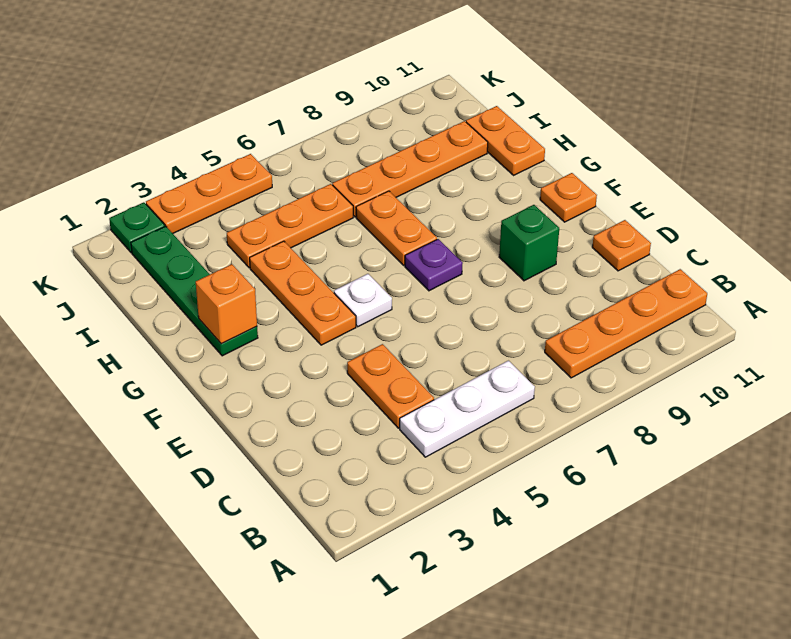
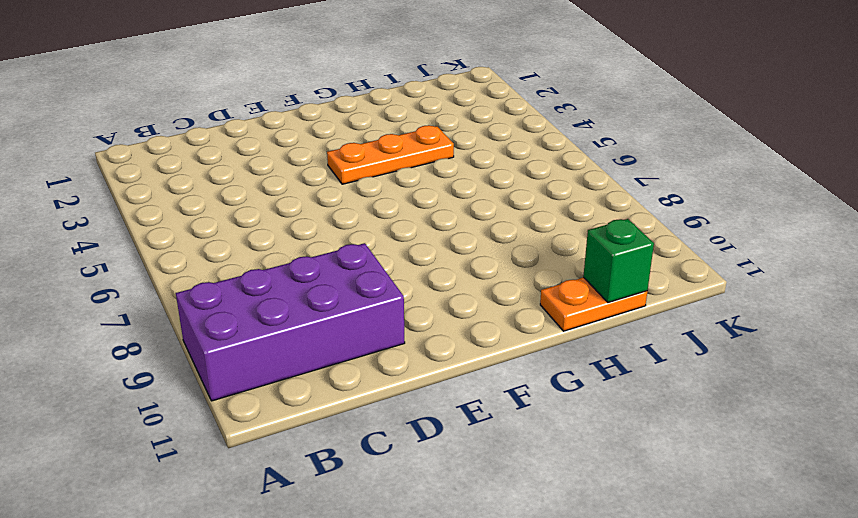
purple 2x4 brick [176,243,405,401] -> orange 1x4 plate [545,269,707,378]
green 1x1 brick [583,219,654,302] -> green 1x1 brick moved to [499,205,559,281]
none -> white 1x3 plate [400,361,535,457]
none -> orange 1x2 plate [347,344,434,428]
none -> orange 1x1 plate [592,220,651,271]

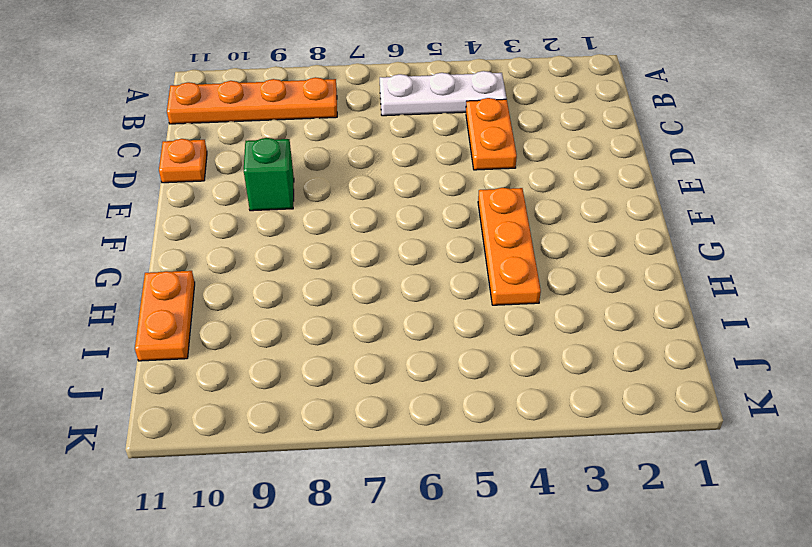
none -> white 1x1 plate [334,274,392,327]
none -> purple 1x1 plate [405,239,463,291]
none -> orange 1x1 plate [540,173,597,222]

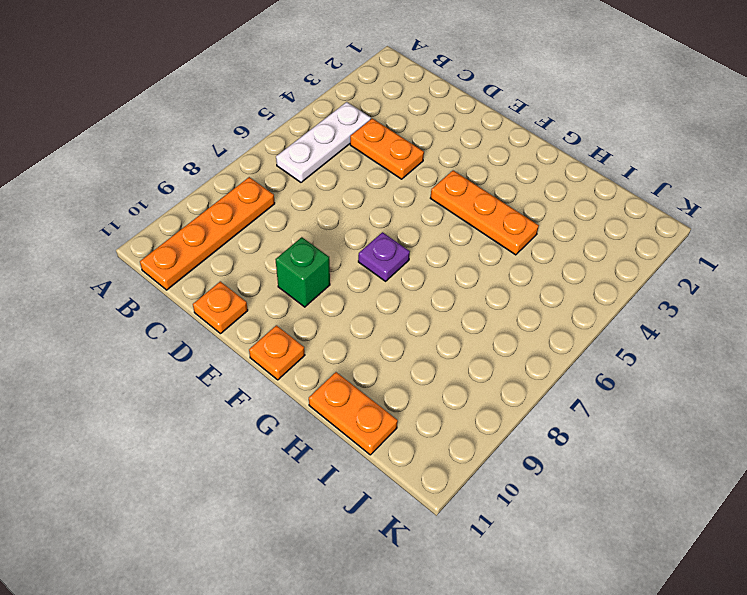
none -> white 1x1 plate [334,274,392,327]
none -> green 1x4 plate [131,226,258,356]
none -> orange 1x2 plate [356,191,437,265]

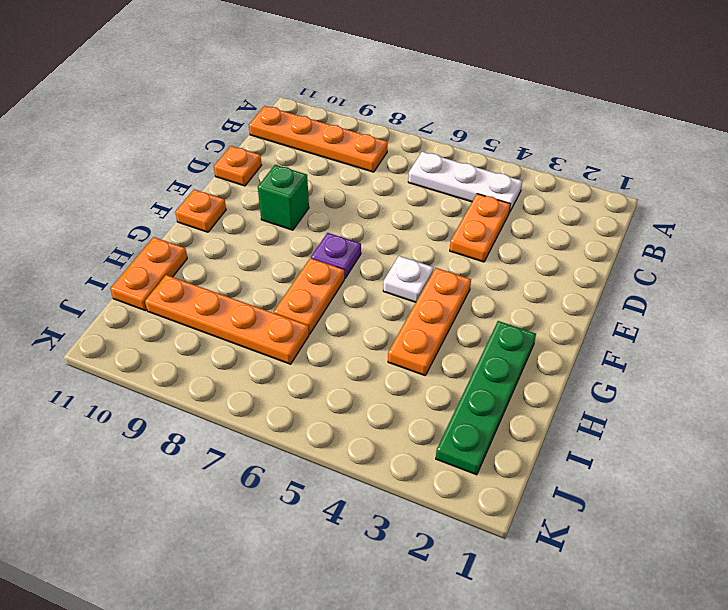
none -> orange 1x3 plate [227,184,353,268]
none -> green 1x1 plate [109,202,165,253]
none -> orange 1x3 plate [146,154,272,233]

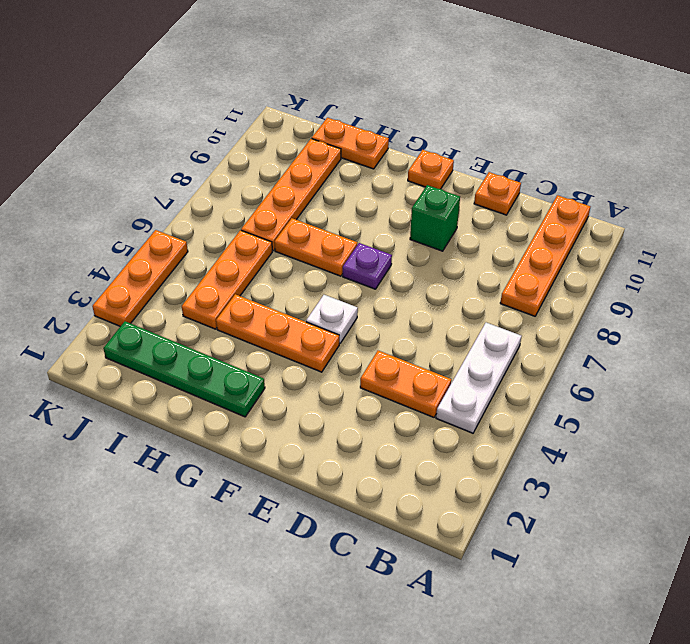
none -> green 1x1 plate [109,202,165,253]
none -> orange 1x1 brick [196,264,257,344]

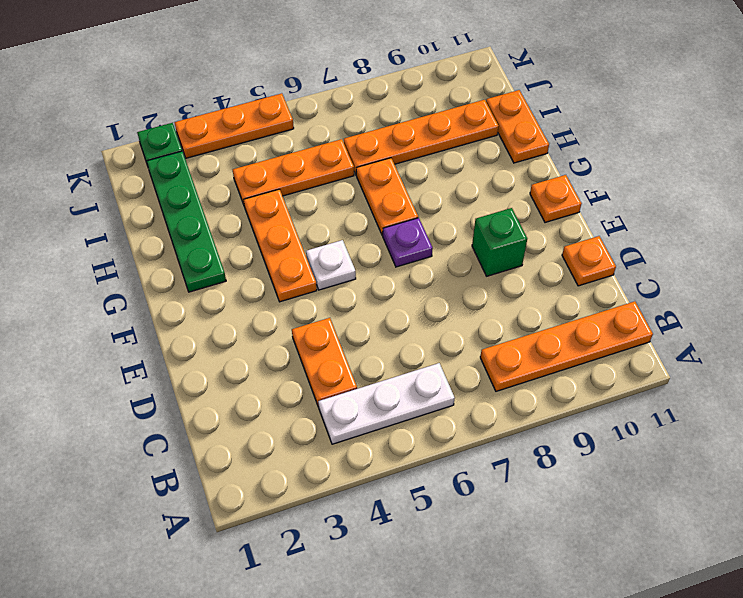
none -> orange 1x1 brick [196,264,257,344]

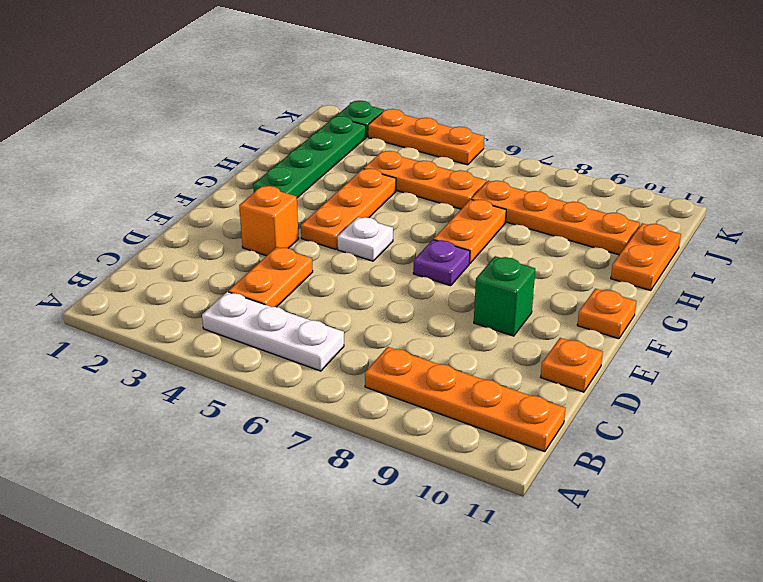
orange 1x1 brick [239,186,299,256] -> orange 1x1 brick moved to [196,264,257,344]

